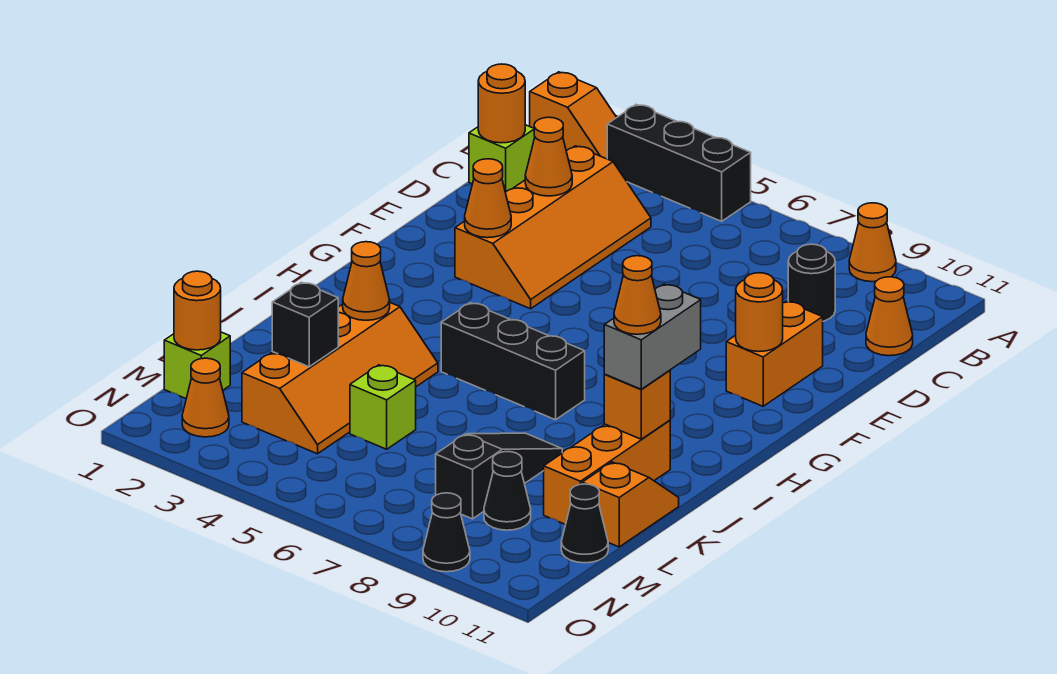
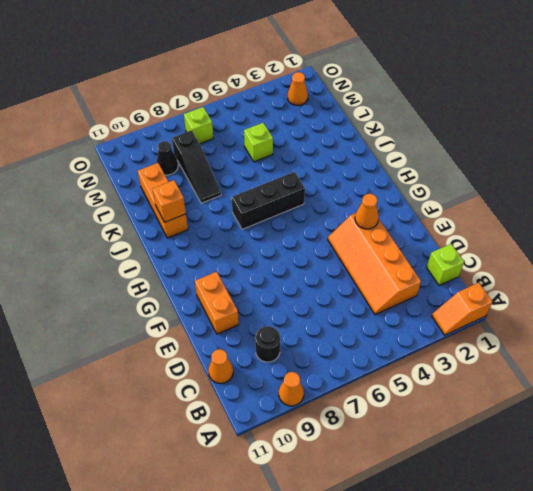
lime 1x1 brick [184,107,213,144] -> lime 1x1 brick moved to [164,332,230,398]
none -> black 1x3 brick [607,104,751,221]
none -> orange 2x4 slope [242,303,438,454]
none -> orange 1x2 slope [582,462,679,547]

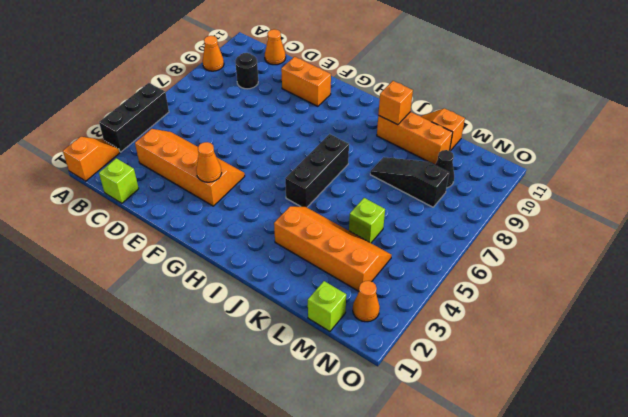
none -> black 1x1 cone [561,484,608,563]
none -> black 1x1 cone [423,493,470,572]
none -> orange 1x1 round brick [478,64,525,143]

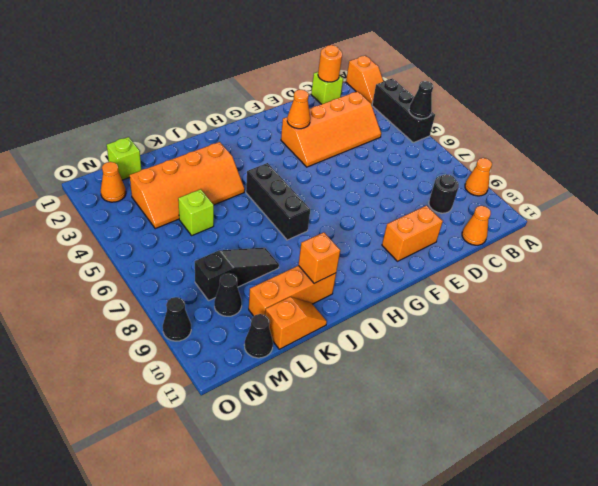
black 1x1 cone [409,81,433,119] -> none
none -> orange 1x1 cone [525,117,572,196]
none -> orange 1x1 round brick [736,273,783,352]
none -> orange 1x1 cone [343,242,390,320]

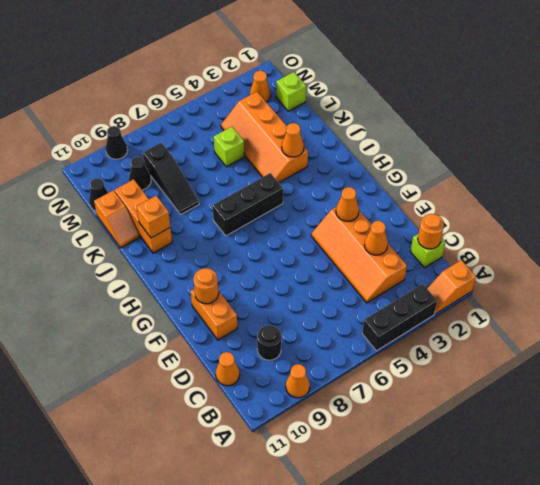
none -> black 1x1 brick [272,282,338,367]
none -> orange 1x1 round brick [174,271,221,350]
none -> grey 1x2 brick [604,284,701,389]

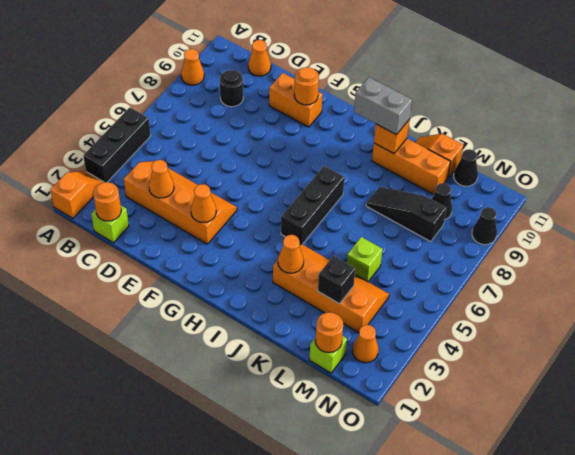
none -> orange 1x1 cone [614,256,661,334]

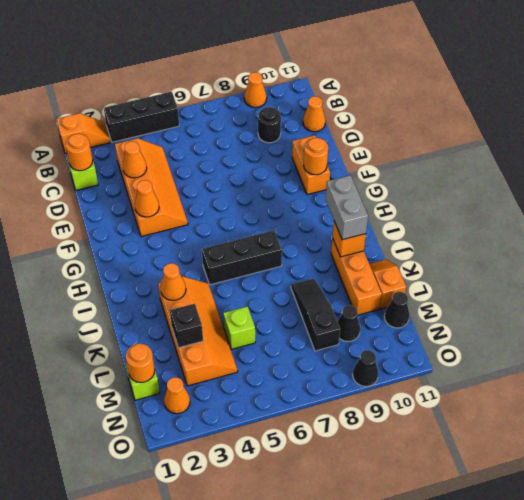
none -> orange 1x1 cone [614,256,661,334]

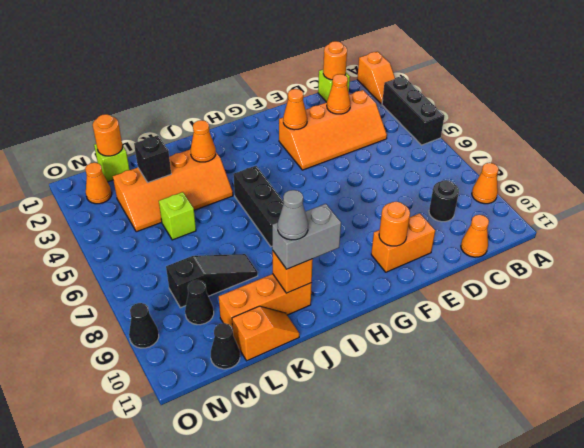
grey 1x1 cone [278,190,308,240] -> orange 1x1 cone [614,256,661,334]

